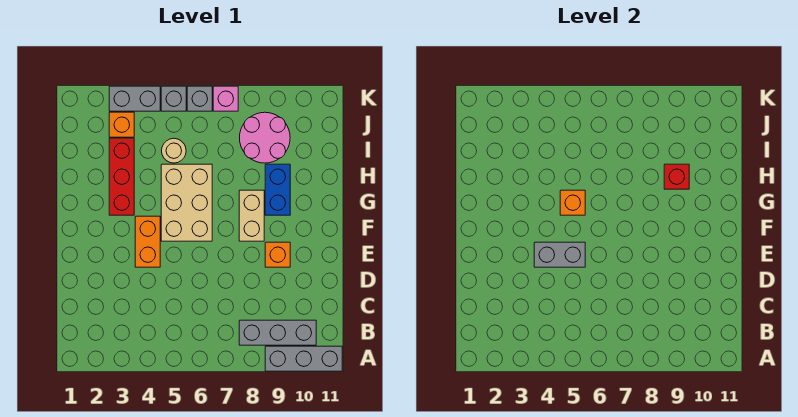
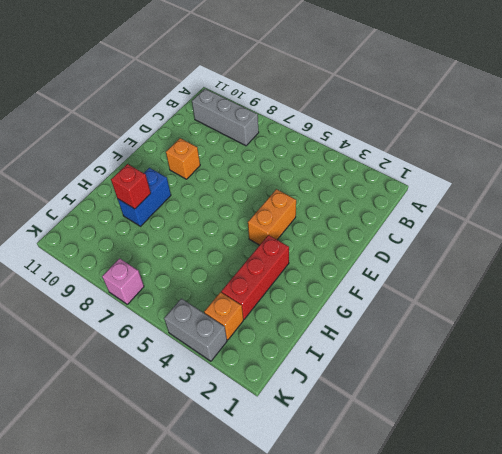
none -> grey 1x3 brick [265,346,342,371]
none -> tan 2x3 brick [161,164,212,241]
none -> tan 1x2 brick [239,190,264,241]

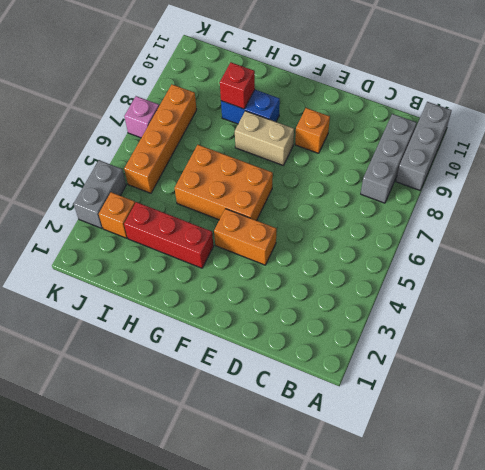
orange 2x3 brick [175,145,273,221] -> tan 2x3 brick [161,164,212,241]
orange 1x4 brick [124,84,197,193] -> pink 2x2 round brick [240,112,290,163]
none -> tan 1x1 round brick [162,138,186,163]
none -> grey 1x1 brick [161,86,186,111]
none -> grey 1x1 brick [187,86,212,111]

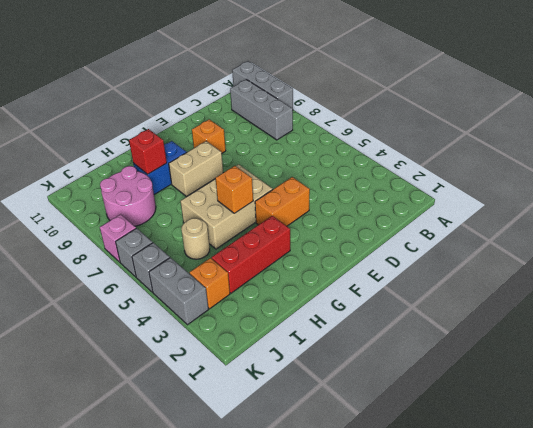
none -> grey 1x2 brick [534,242,585,267]

